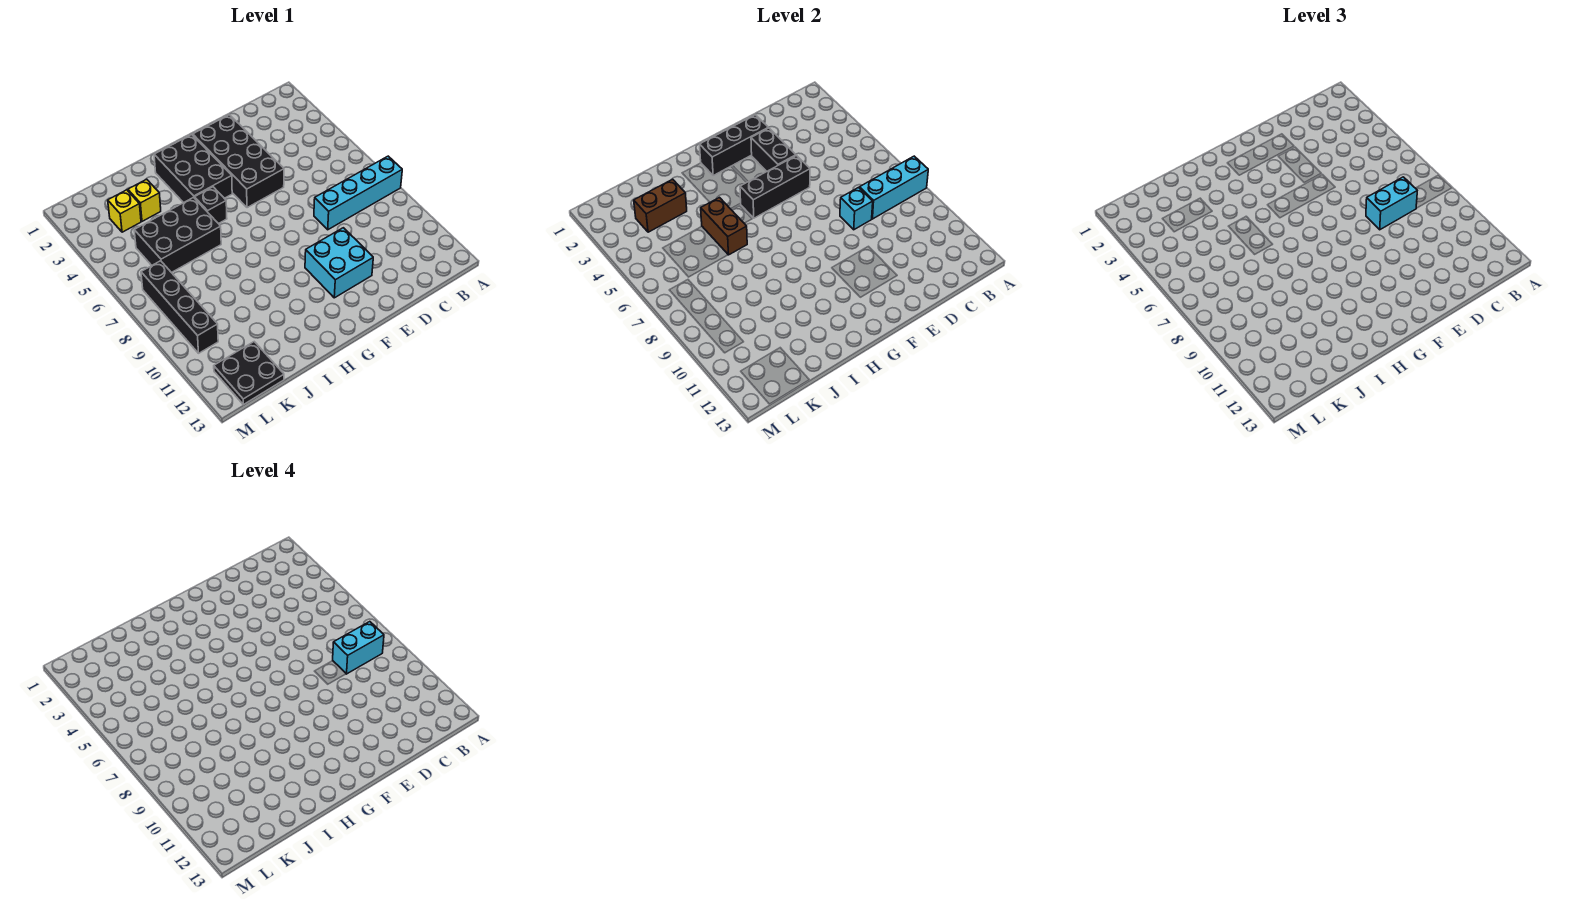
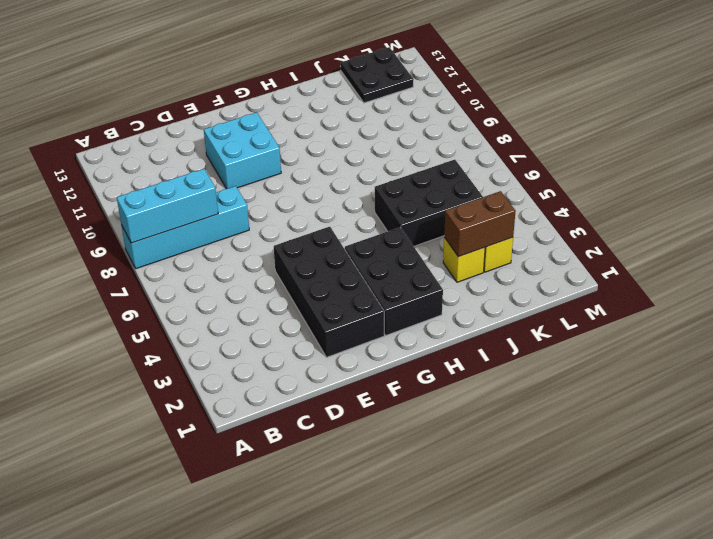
none -> black 1x1 brick [194,187,227,224]
none -> black 1x4 brick [141,261,218,353]
none -> cyan 1x1 brick [840,188,873,230]

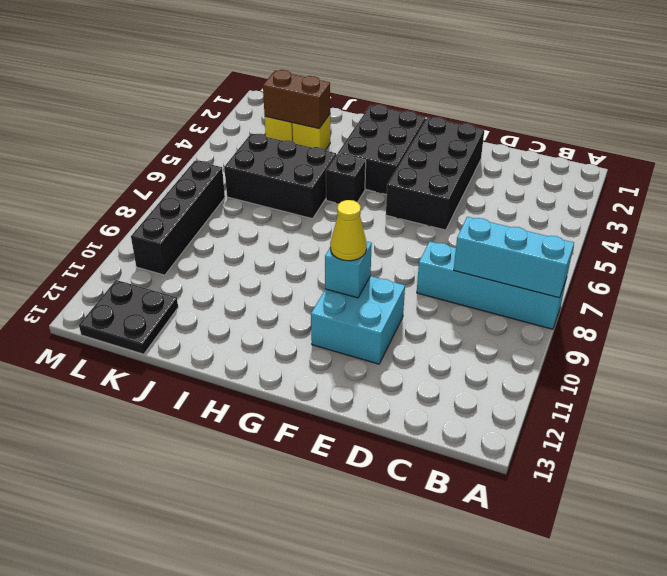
cyan 1x1 brick [325,241,372,298] -> cyan 1x1 brick moved to [840,188,873,230]
yellow 1x1 cone [330,200,367,261] -> none
none -> black 1x3 brick [700,115,768,176]
none -> black 1x2 brick [751,128,796,171]
none -> black 1x3 brick [740,156,810,218]

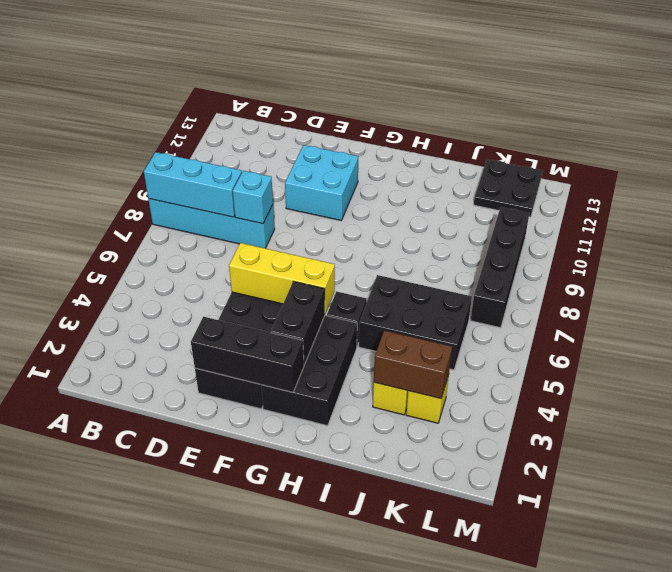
yellow 1x3 brick [229,243,335,313] -> black 1x3 brick [740,156,810,218]
black 1x2 brick [271,281,325,365] -> black 1x2 brick moved to [751,128,796,171]
none -> brown 1x2 brick [701,198,747,255]
none -> cyan 1x2 brick [1366,177,1417,230]
none -> cyan 1x2 brick [333,622,384,674]

